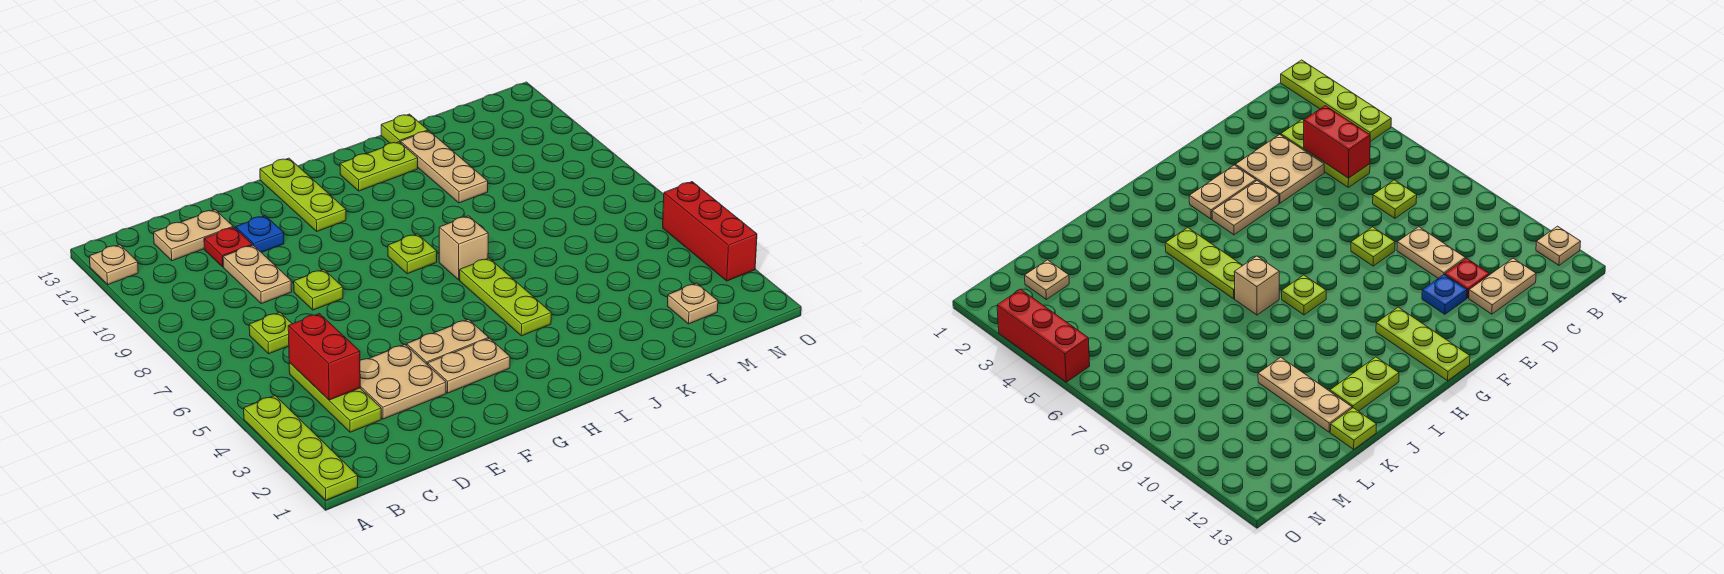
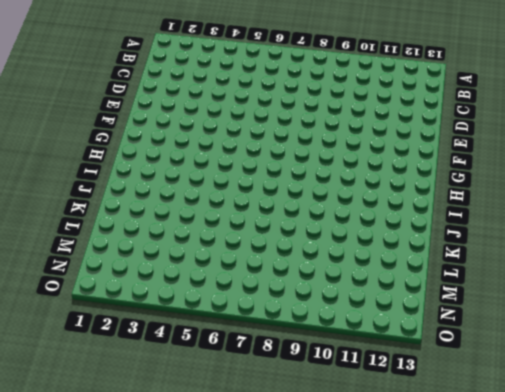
none -> lime 1x4 plate [244,396,358,500]
none -> tan 1x1 plate [89,245,138,285]
none -> lime 1x3 plate [289,363,381,432]

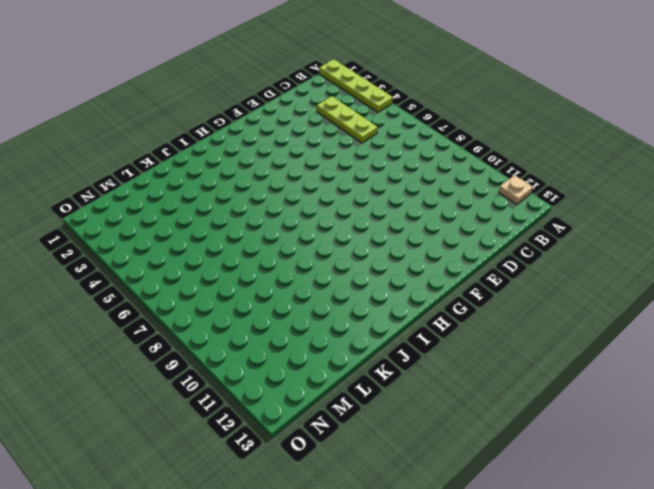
none -> lime 1x1 plate [249,312,292,354]
none -> tan 1x2 plate [154,210,233,261]
none -> tan 2x2 plate [360,344,446,419]

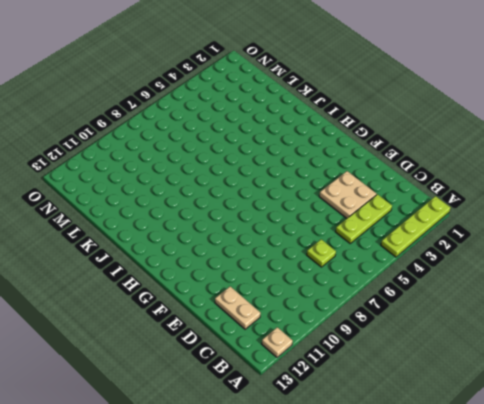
none -> tan 1x2 plate [223,245,292,304]
none -> red 1x1 plate [204,227,252,267]
none -> lime 1x1 plate [294,270,343,310]

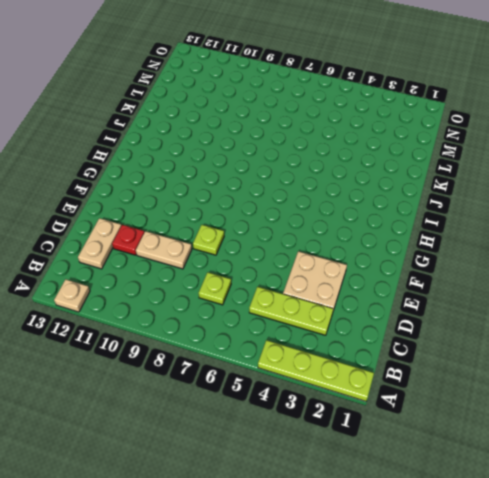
none -> blue 1x1 plate [236,216,284,253]
none -> tan 1x2 plate [428,338,510,393]
none -> tan 1x2 plate [407,319,489,365]

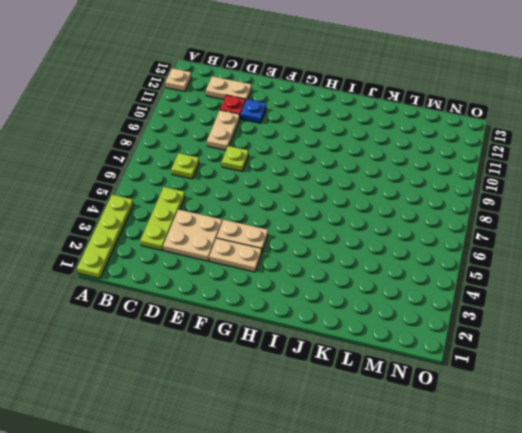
none -> lime 1x3 plate [260,158,346,231]
none -> lime 1x1 plate [388,234,437,274]
none -> lime 1x3 plate [460,258,551,336]

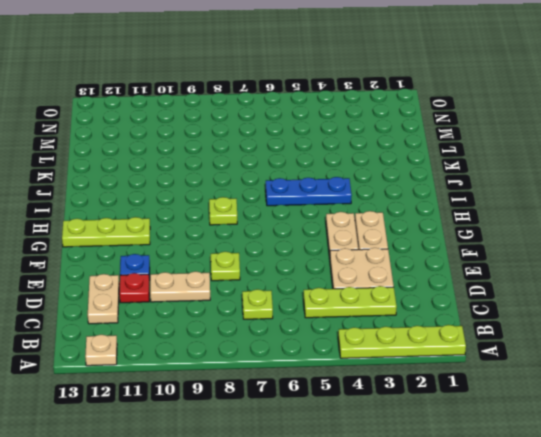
blue 1x3 plate [266,177,352,206] -> lime 1x3 plate [460,258,551,336]
none -> tan 1x1 brick [439,216,488,280]
none -> lime 1x2 plate [340,142,418,191]
none -> tan 1x3 plate [401,131,488,203]

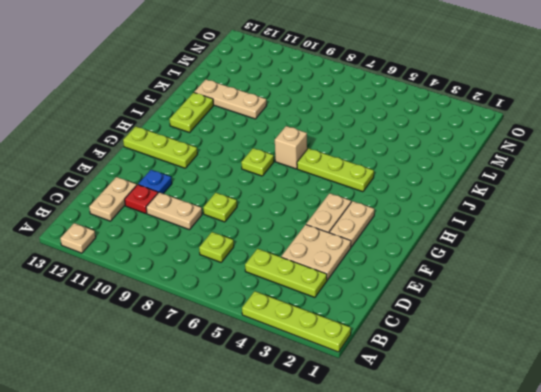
none -> lime 1x1 plate [381,114,428,143]
none -> tan 1x1 plate [667,283,718,324]
none -> red 1x3 brick [663,182,757,281]

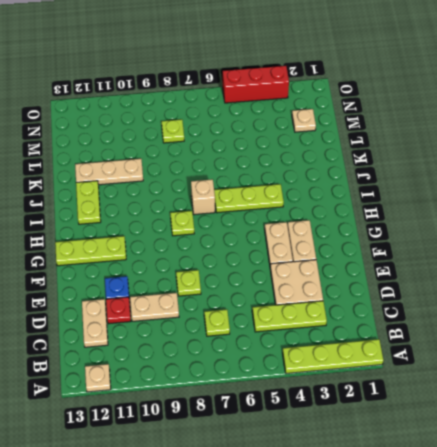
lime 1x1 plate [162,120,184,143] -> lime 1x1 plate moved to [381,114,428,143]
none -> red 1x2 brick [288,314,360,400]

